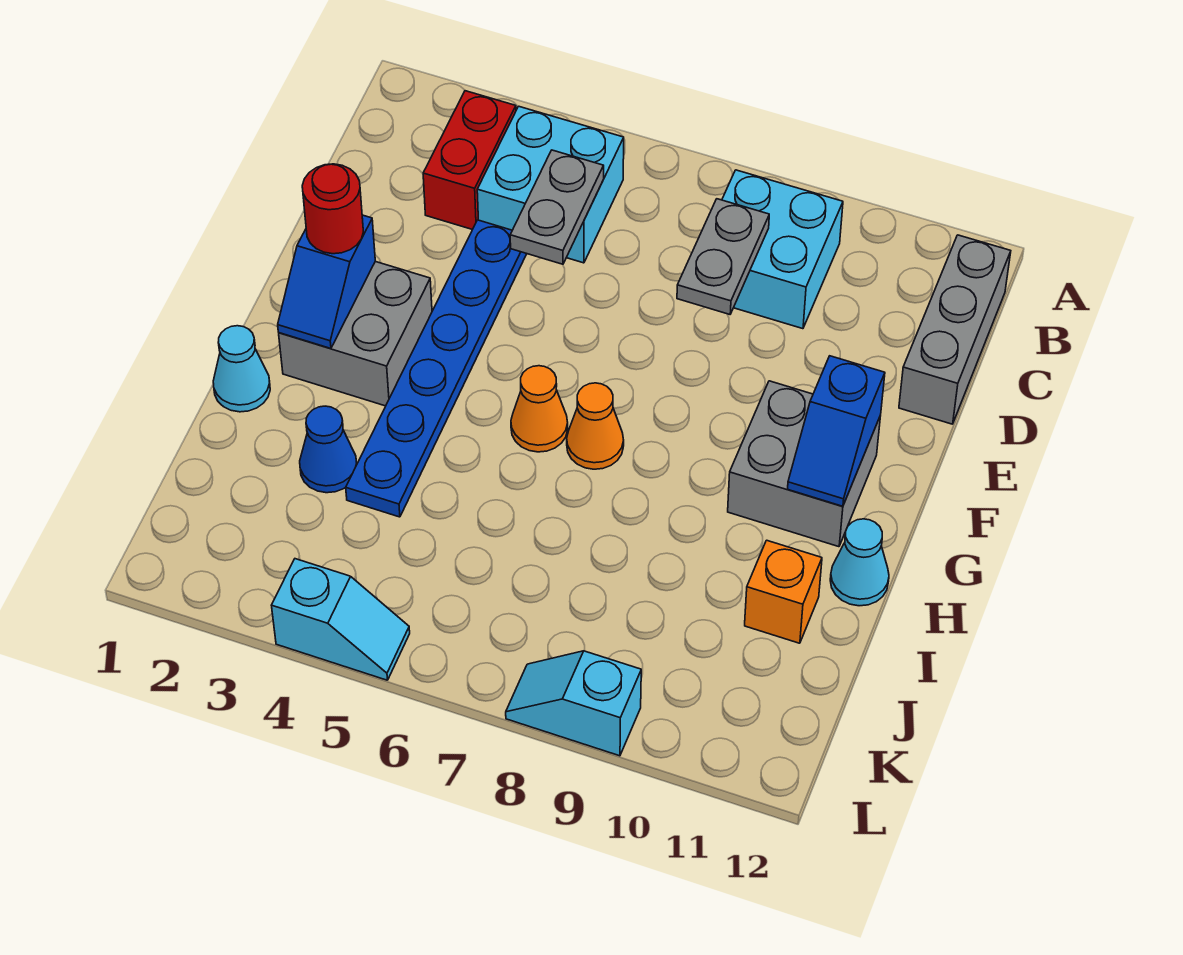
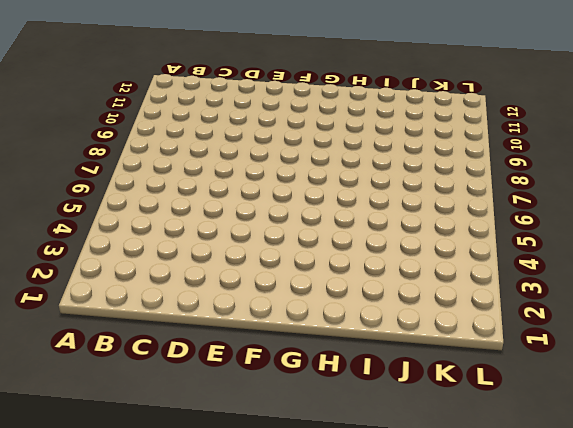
none -> red 1x2 brick [423,91,516,229]
none -> cyan 2x2 brick [477,106,624,263]
none -> cyan 2x2 brick [722,170,843,329]

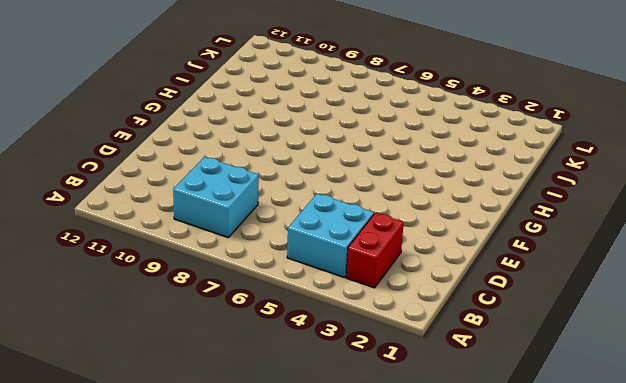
none -> grey 1x3 brick [899,235,1011,424]
none -> blue 1x6 plate [346,220,527,517]
none -> grey 2x2 brick [279,262,432,406]

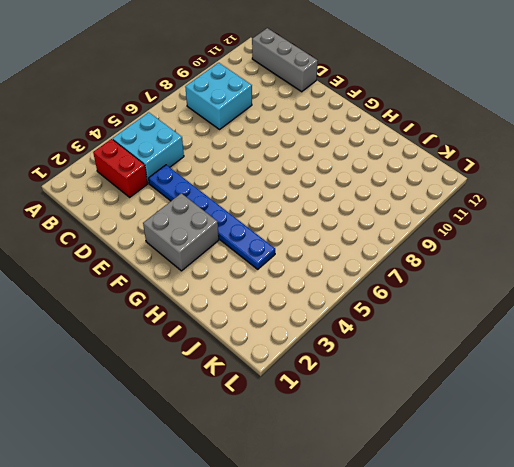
none -> grey 2x2 brick [728,381,881,547]
none -> orange 1x1 cone [511,366,568,452]
none -> orange 1x1 cone [567,383,624,469]

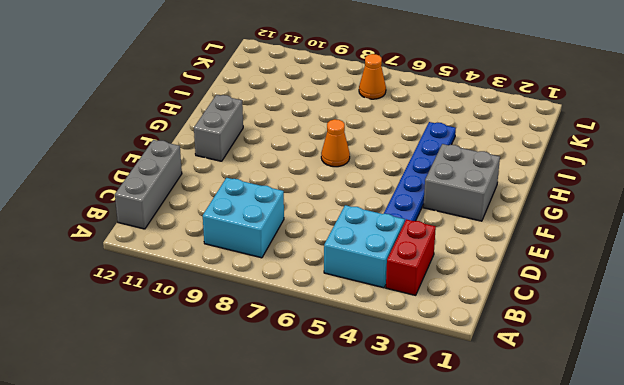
grey 1x2 brick [194,95,243,161] -> grey 2x2 brick [728,381,881,547]
orange 1x1 cone [359,54,386,99] -> orange 1x1 cone moved to [511,366,568,452]
none -> cyan 1x1 cone [213,326,270,412]
none -> cyan 1x1 cone [830,519,889,606]
none -> blue 1x1 cone [300,406,357,493]

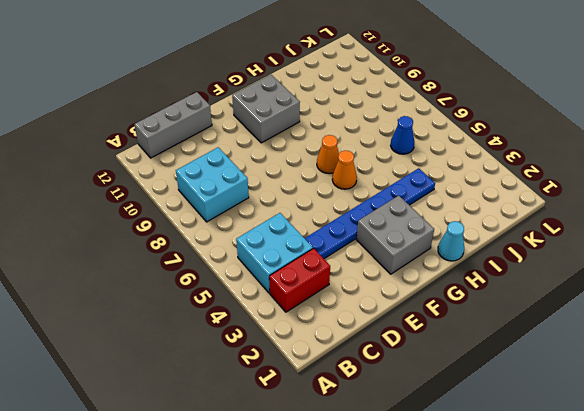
blue 1x1 cone [391,116,414,154] -> blue 1x1 cone moved to [300,406,357,493]
none -> cyan 1x1 cone [830,519,889,606]
none -> orange 1x1 brick [745,540,822,643]
none -> cyan 1x2 slope [272,559,410,680]

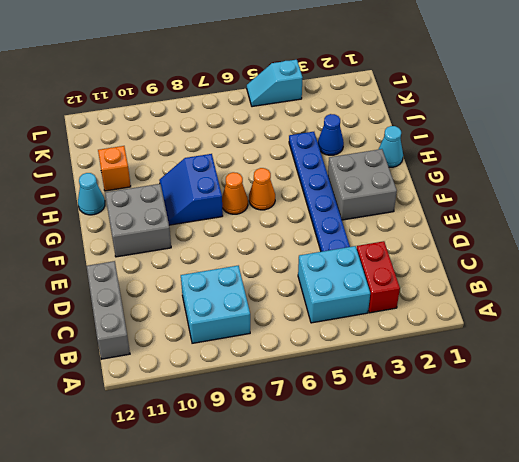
blue 2x2 slope [159,154,223,225] -> none
none -> cyan 1x2 slope [506,651,641,756]
none -> grey 1x2 plate [510,150,604,264]
none -> grey 1x2 plate [677,199,769,314]

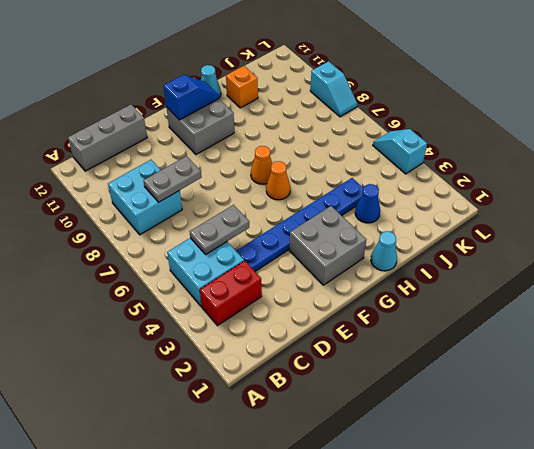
none -> blue 1x2 slope [278,215,375,348]
none -> red 1x1 round brick [302,164,363,254]

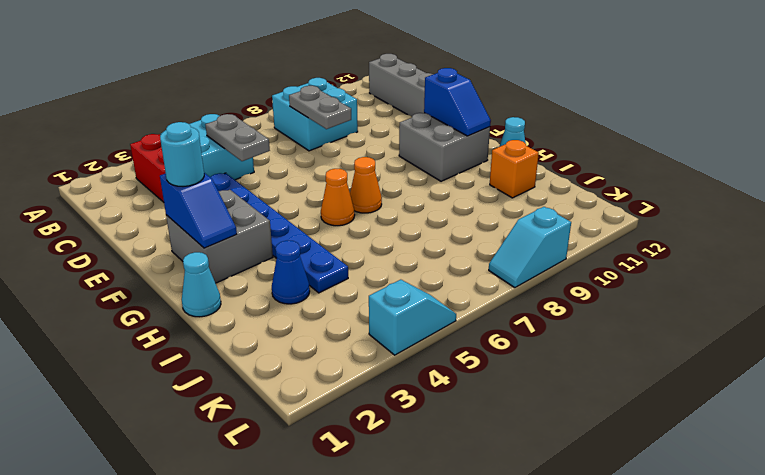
cyan 1x1 round brick [160,122,204,187] -> red 1x1 round brick [302,164,363,254]

